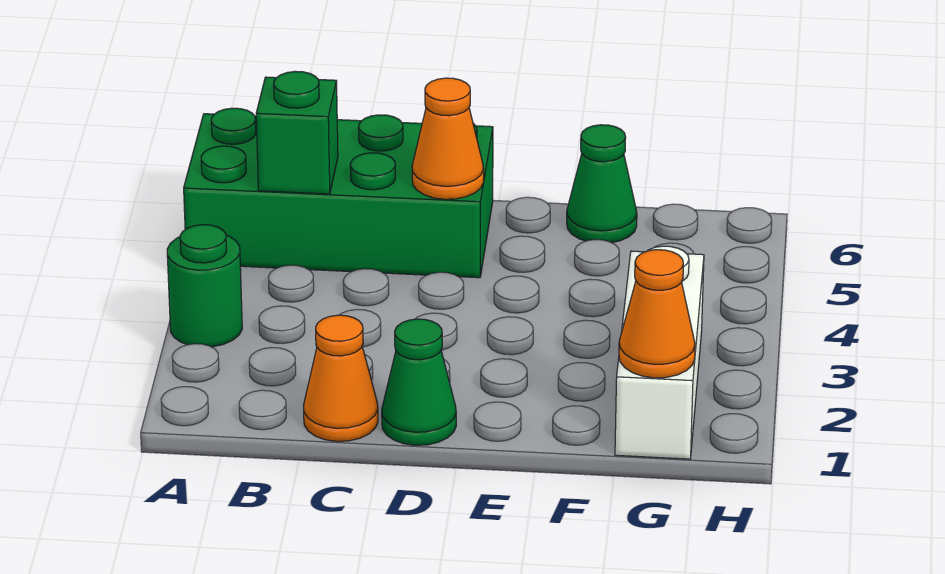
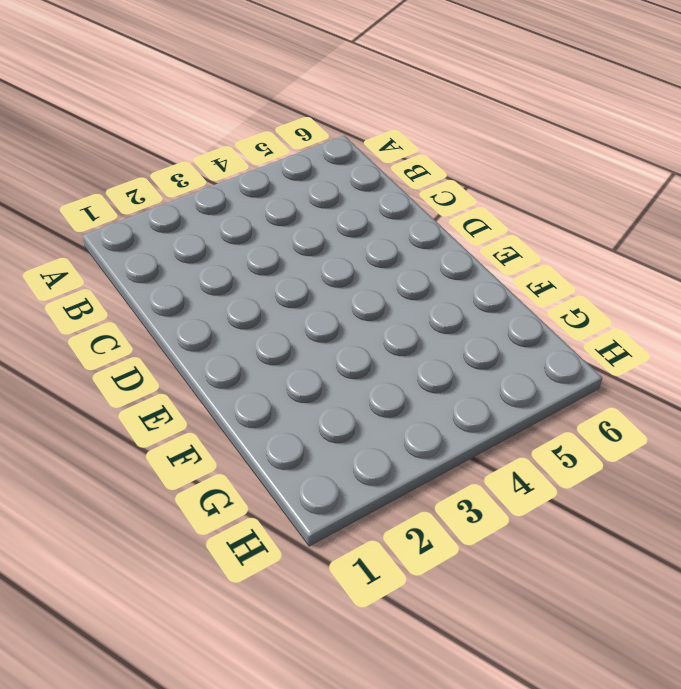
none -> green 1x1 round brick [167,225,242,347]
none -> green 2x4 brick [184,108,493,278]

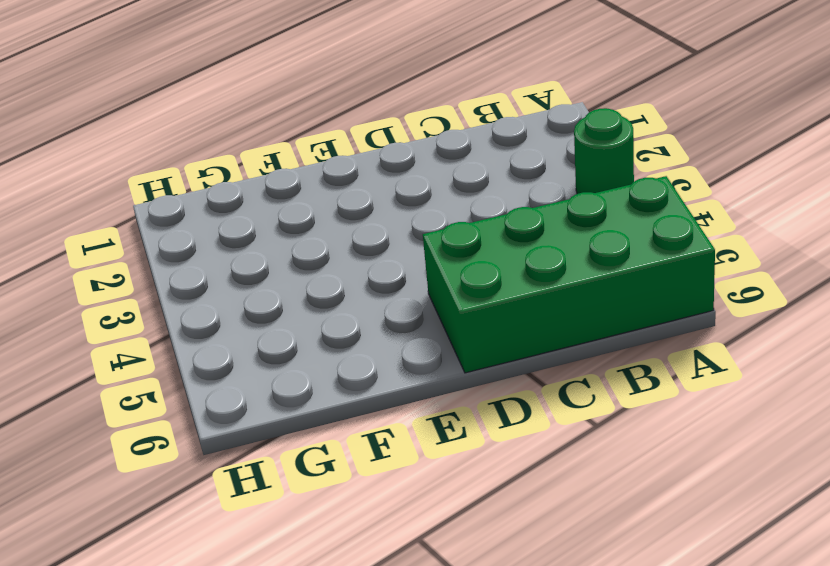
none -> orange 1x1 cone [304,315,378,441]
none -> green 1x1 cone [382,319,456,445]

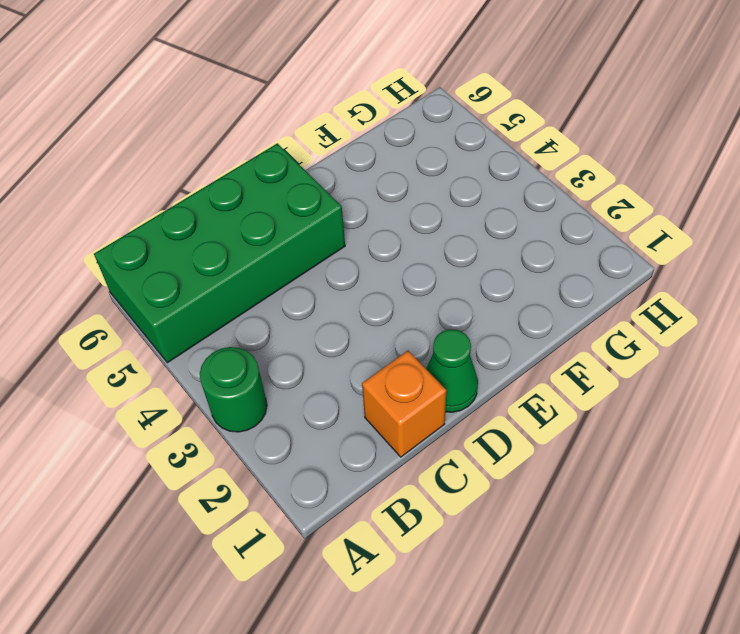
orange 1x1 brick [362,351,446,457] -> orange 1x1 cone [304,315,378,441]
none -> green 1x1 cone [567,125,637,243]
none -> white 1x3 brick [615,246,704,459]

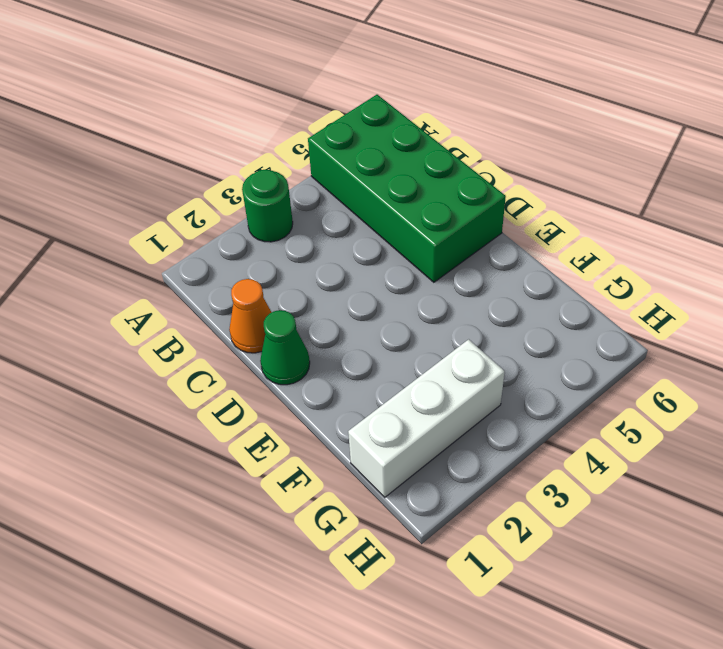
none -> green 1x1 cone [567,125,637,243]
none -> green 1x1 brick [256,71,338,194]

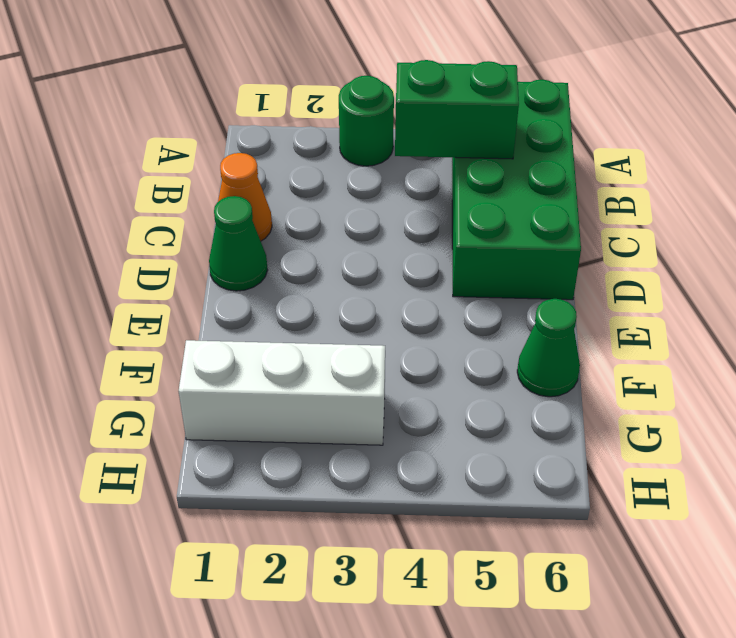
green 1x2 brick [395,60,519,159] -> green 1x1 brick [256,71,338,194]
none -> orange 1x1 cone [412,78,484,199]
none -> orange 1x1 cone [619,250,695,378]

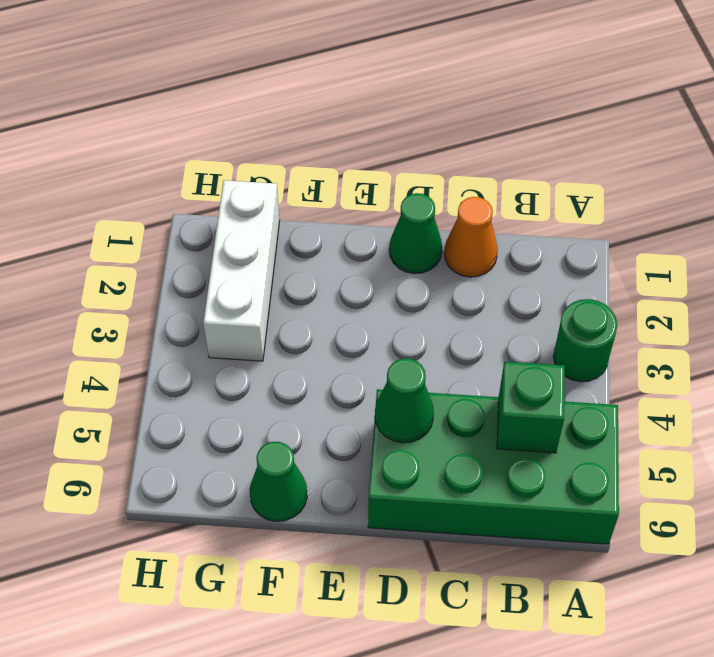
green 1x1 cone [375,358,434,443] -> orange 1x1 cone [412,78,484,199]
none -> orange 1x1 cone [619,250,695,378]

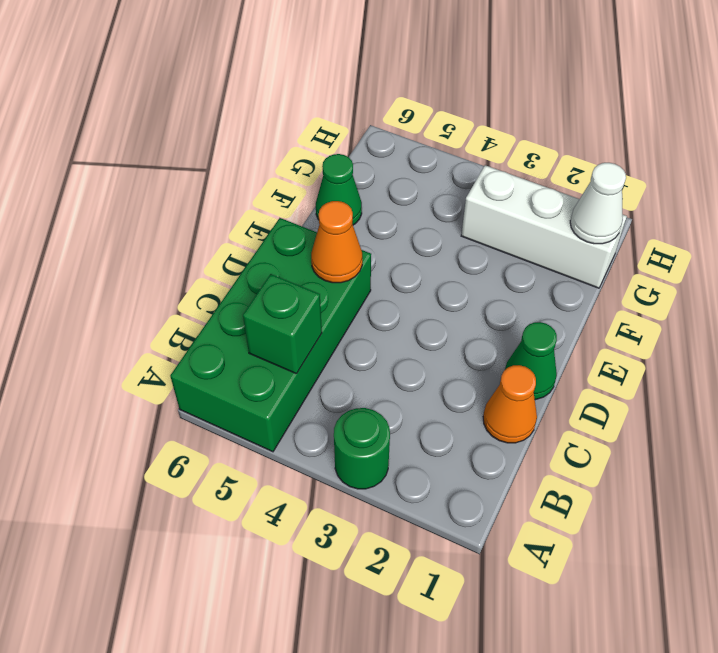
white 1x1 cone [570,163,626,244] -> orange 1x1 cone [619,250,695,378]

